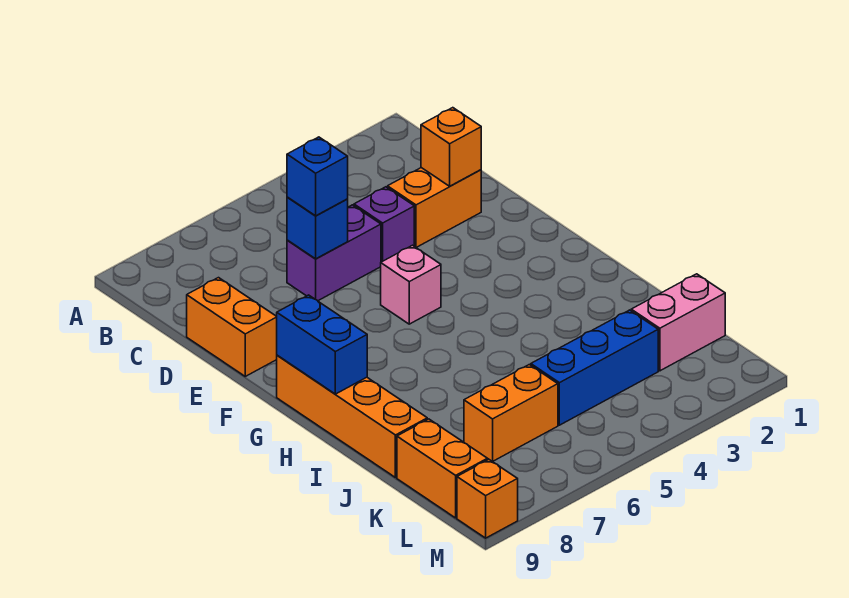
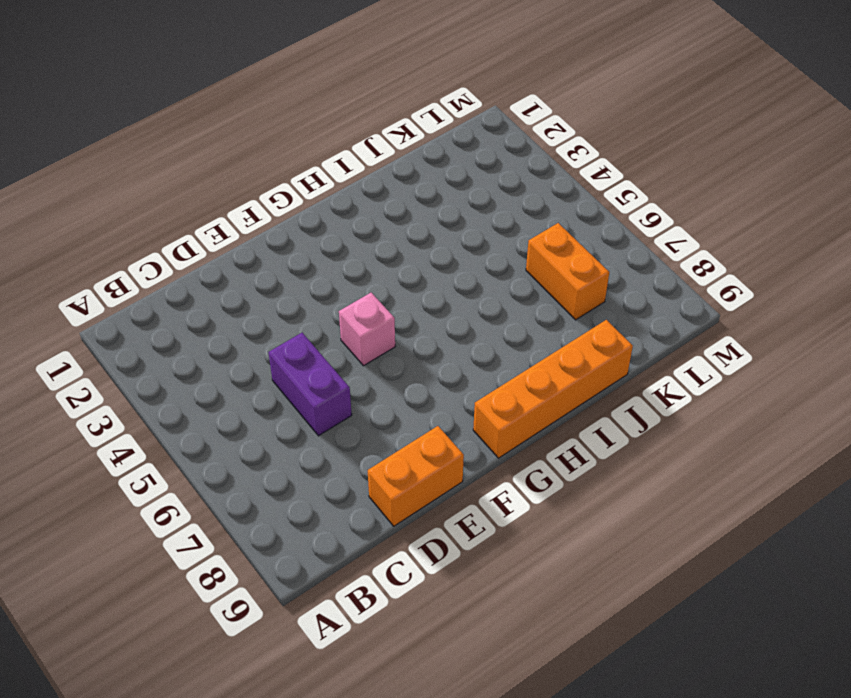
none -> orange 1x2 brick [388,168,481,247]
none -> purple 1x1 brick [354,187,414,262]
none -> pink 1x2 brick [631,274,725,371]

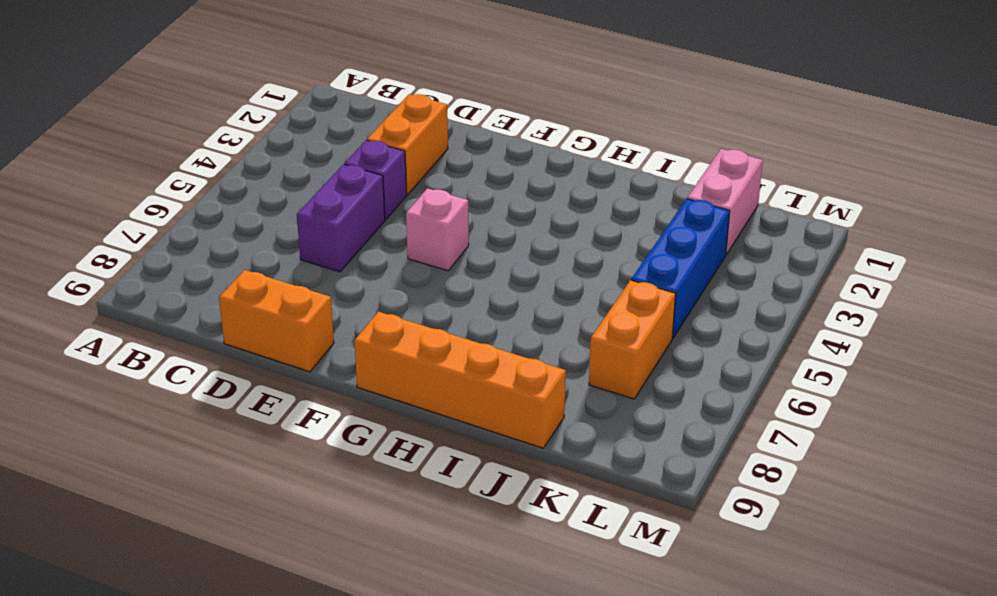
none -> orange 1x2 brick [397,419,487,518]
none -> orange 1x1 brick [457,459,518,538]
none -> orange 1x1 brick [421,108,481,186]

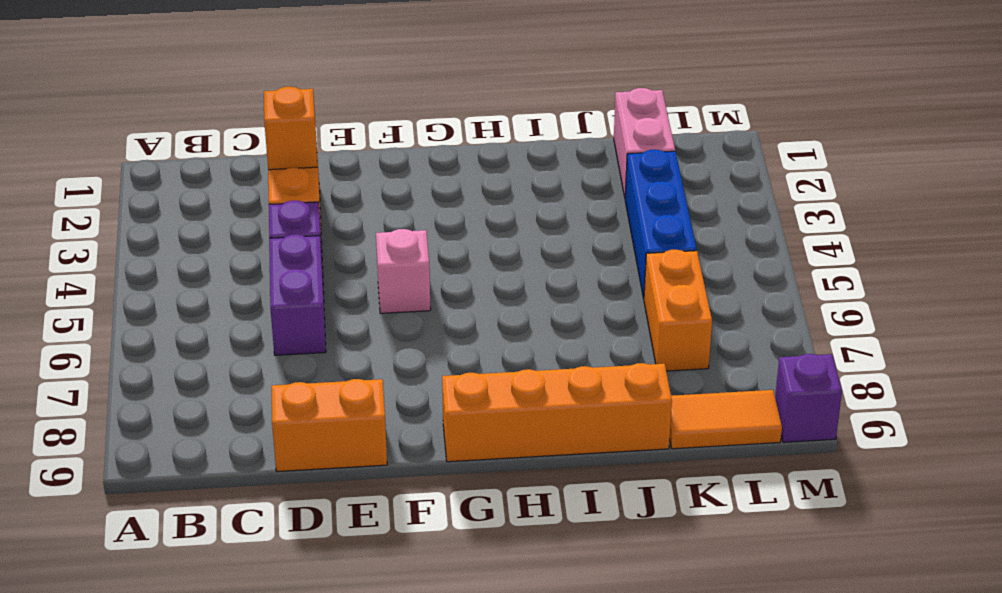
orange 1x2 tile [670,390,782,449] -> orange 1x2 brick [397,419,487,518]
purple 1x1 brick [775,354,842,442] -> orange 1x1 brick [457,459,518,538]
none -> blue 1x1 brick [287,197,348,259]
none -> blue 1x2 brick [277,295,367,394]
none -> blue 1x1 brick [287,137,348,216]

